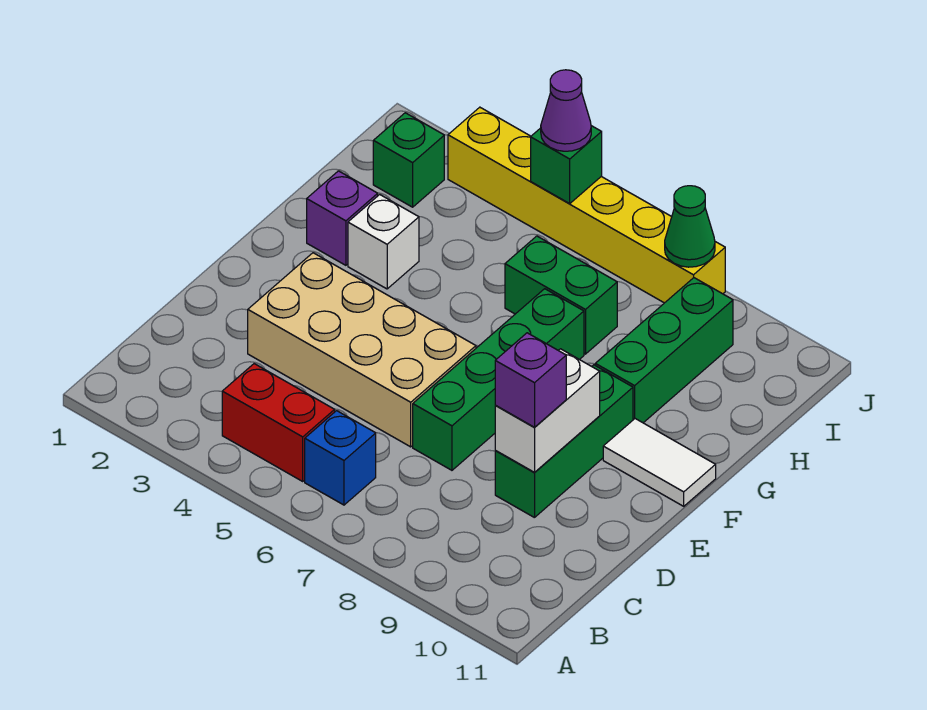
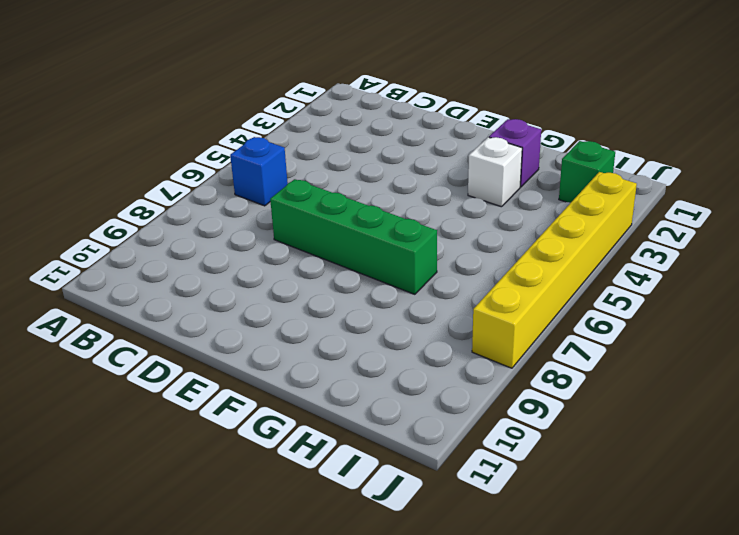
none -> red 1x2 brick [222,364,335,481]
none -> tan 2x4 brick [248,253,476,447]
none -> green 1x3 brick [495,365,633,518]

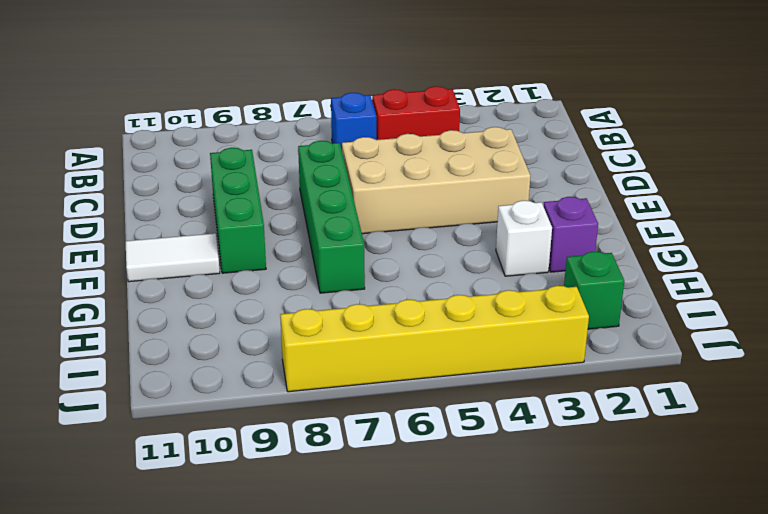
none -> green 1x3 brick [595,278,733,423]
none -> green 1x2 brick [505,236,617,354]
none -> white 1x2 brick [495,349,600,472]

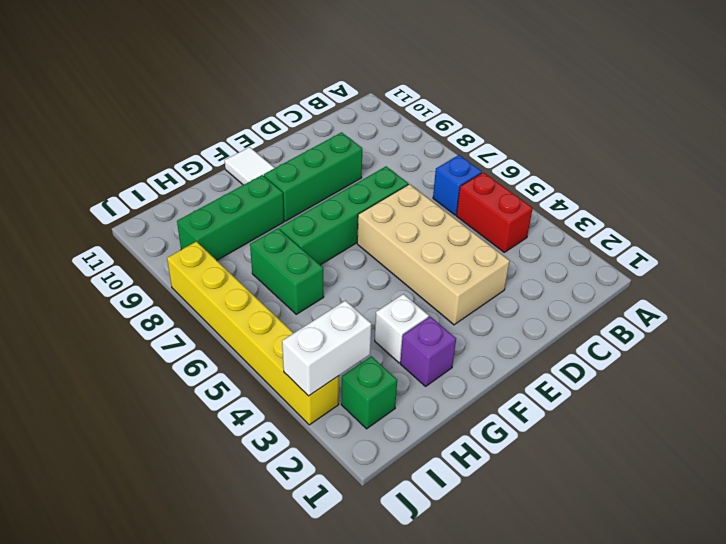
white 1x2 brick [282,301,371,396] -> white 1x2 brick moved to [495,349,600,472]
none -> green 1x1 brick [531,126,602,203]
none -> green 1x1 cone [665,186,715,267]
none -> purple 1x1 brick [495,333,566,427]

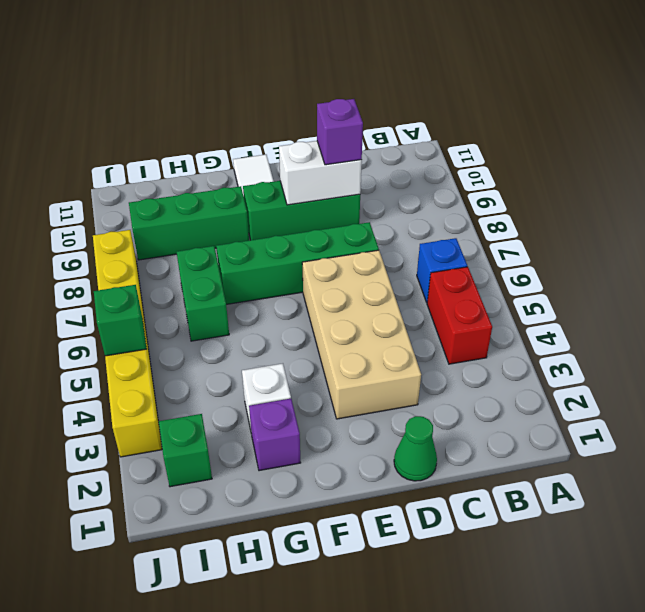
green 1x1 cone [394,416,437,481] -> green 1x1 cone moved to [665,186,715,267]
none -> purple 1x1 cone [541,70,591,151]

